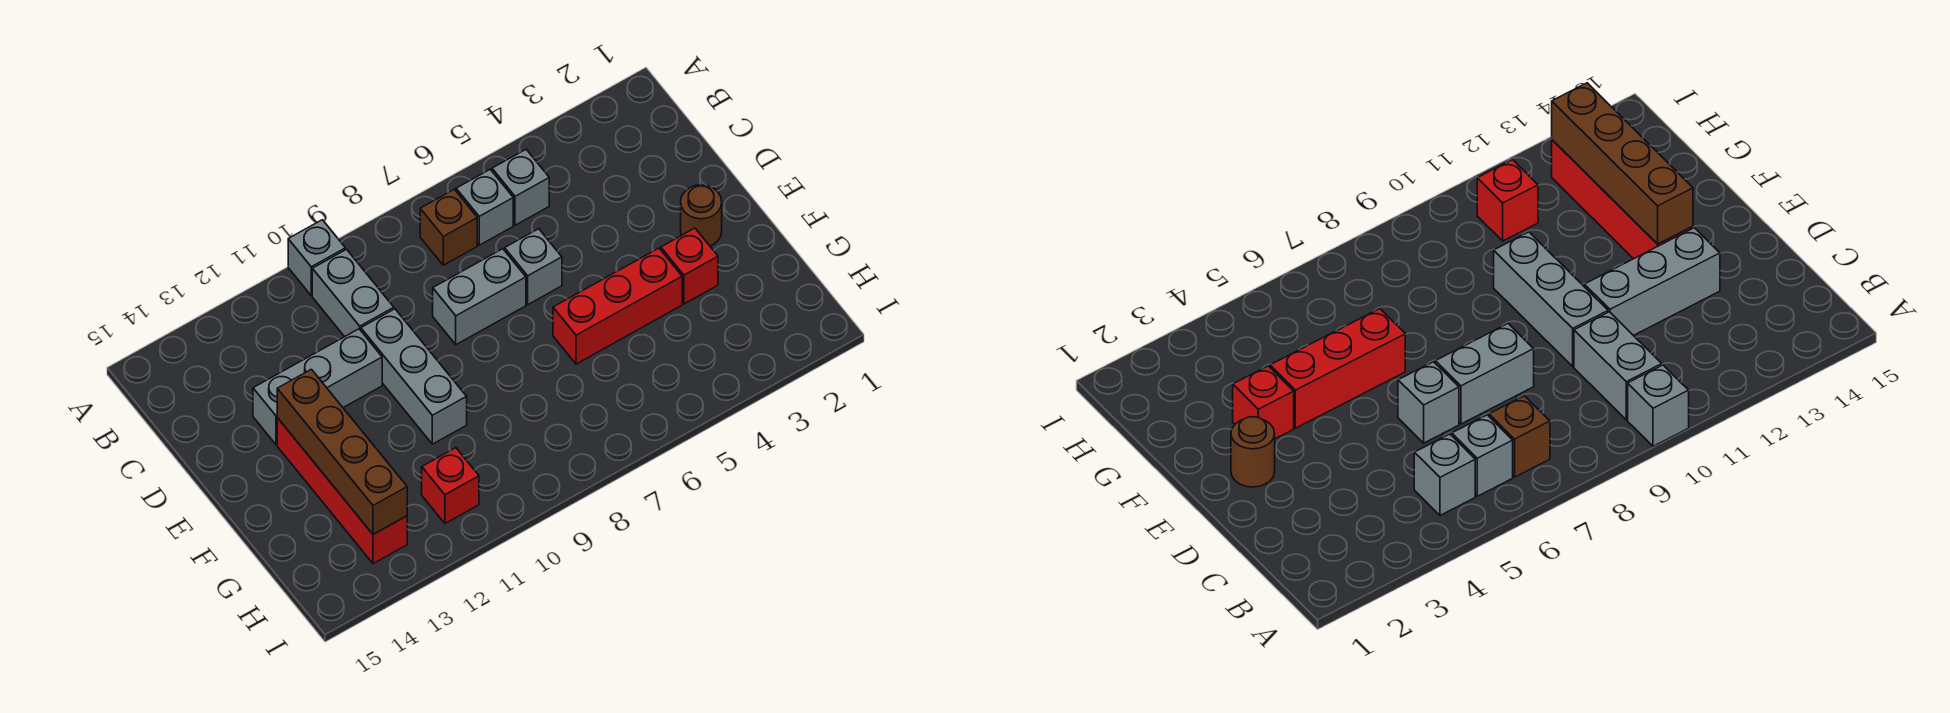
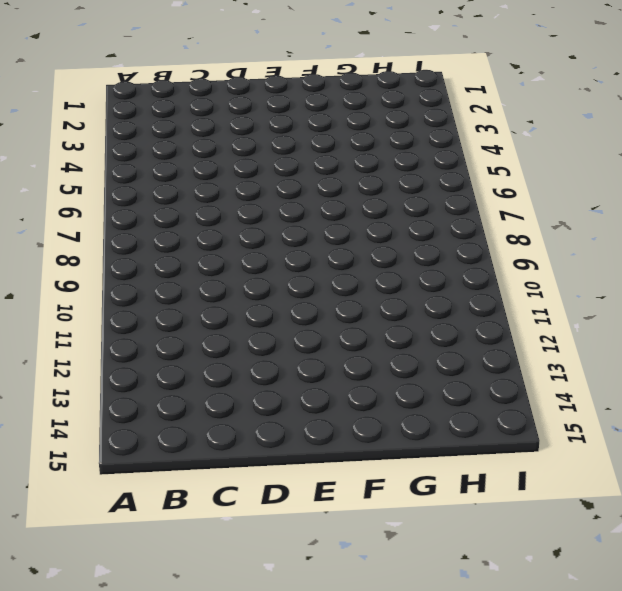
none -> grey 1x1 brick [288,220,345,296]
none -> grey 1x1 brick [492,149,549,225]
none -> grey 1x1 brick [456,169,513,245]

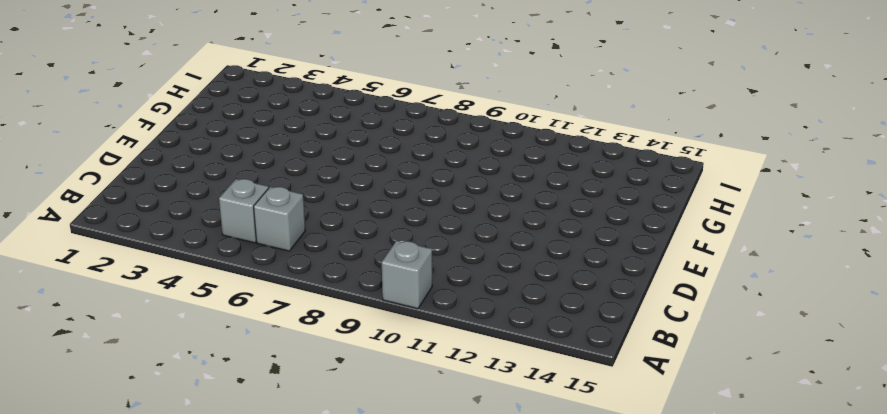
none -> brown 1x1 brick [420,189,477,265]
none -> grey 1x2 brick [312,250,394,337]
none -> grey 1x1 brick [505,229,562,304]

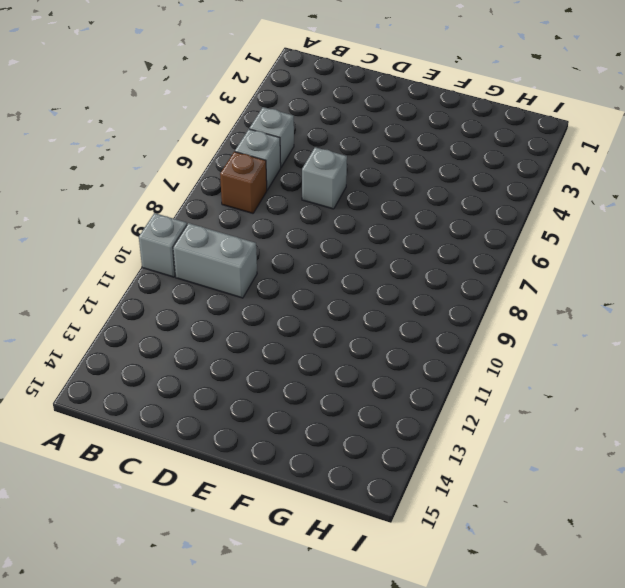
none -> grey 1x2 brick [433,249,526,345]
none -> grey 1x3 brick [361,309,467,444]
none -> grey 1x3 brick [253,329,382,445]

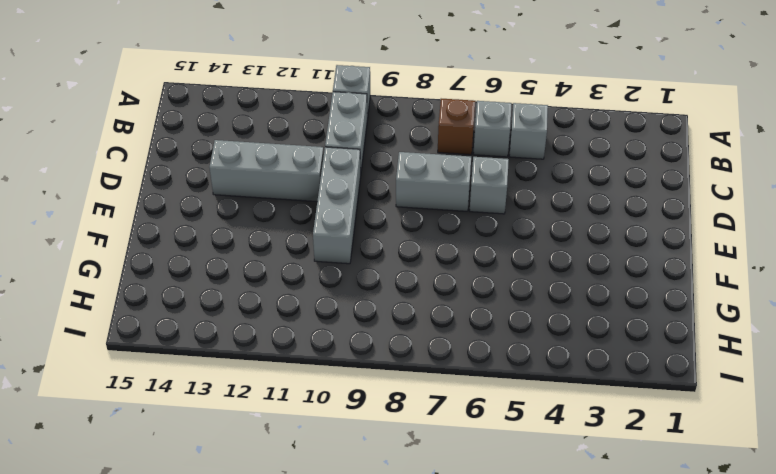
none -> brown 1x1 round brick [681,185,722,246]
none -> red 1x4 brick [277,418,407,564]
none -> red 1x1 brick [661,228,718,304]

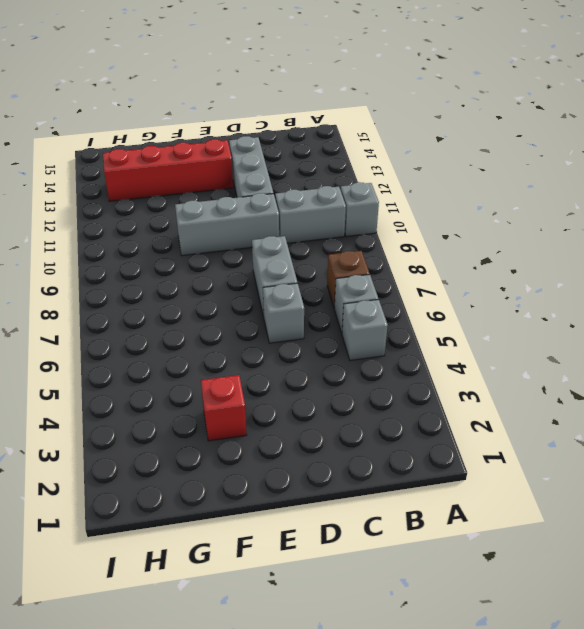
none -> brown 1x1 round brick [681,185,722,246]
none -> red 1x3 brick [553,248,682,364]
none -> red 1x1 brick [422,448,479,523]

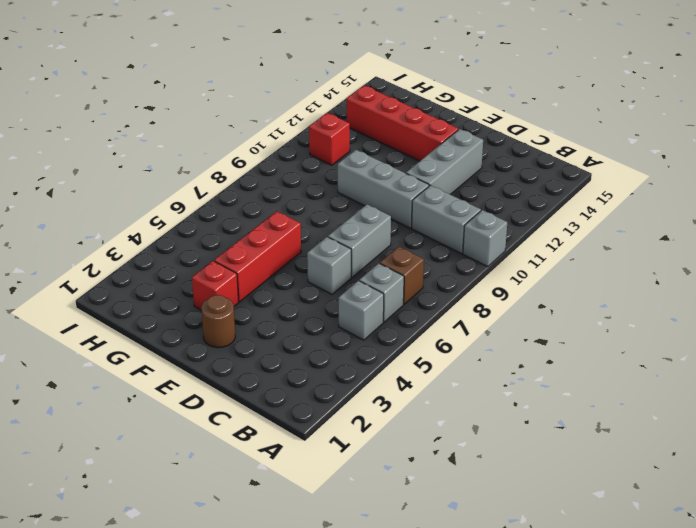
none -> brown 1x4 brick [277,369,407,534]

